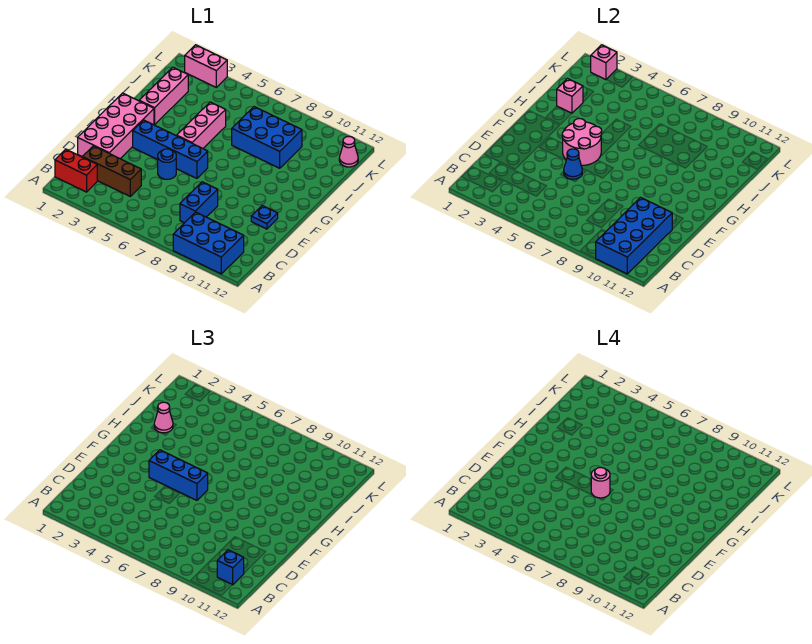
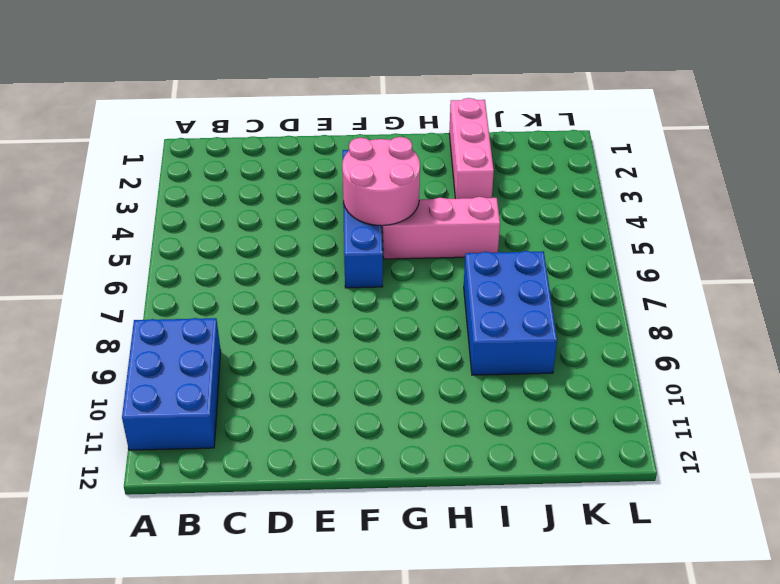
pink 1x3 brick [449,98,494,199] -> pink 1x3 brick turned to [139,67,188,125]
none -> red 1x2 brick [55,149,97,192]
none -> brown 1x3 brick [82,146,141,196]
none -> blue 1x2 brick [180,182,218,223]

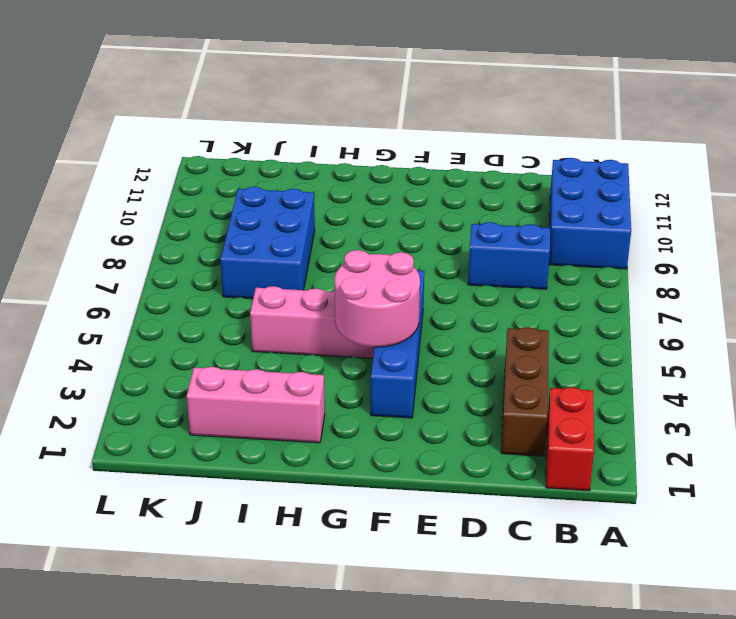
none -> pink 2x4 brick [78,93,154,159]
none -> blue 1x1 round brick [158,149,176,179]
none -> blue 1x1 plate [251,206,278,229]

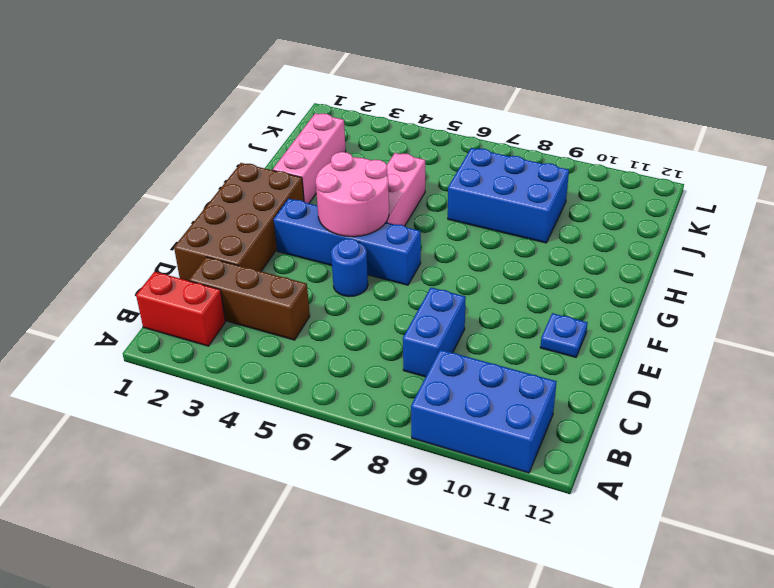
brown 2x4 brick [174,163,304,281] -> pink 2x4 brick [78,93,154,159]
none -> pink 1x1 cone [339,136,358,167]
none -> pink 1x2 brick [185,45,227,87]
none -> blue 2x4 brick [596,198,673,274]

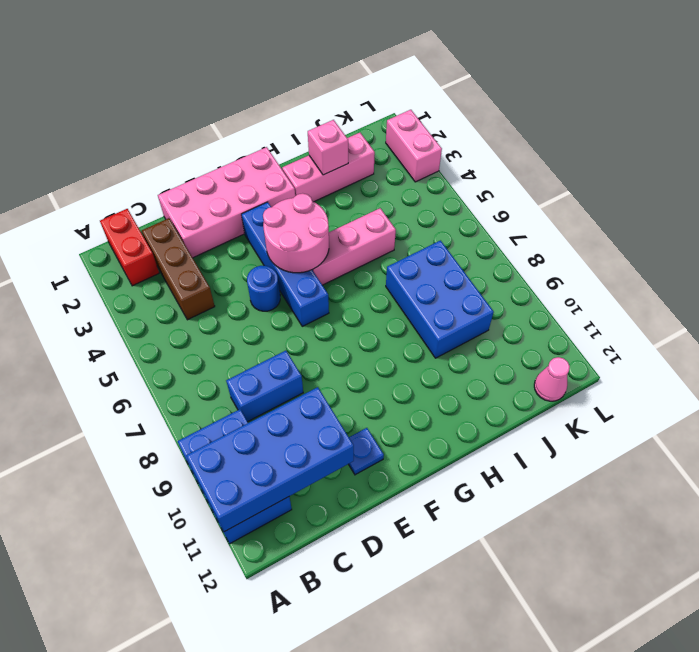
none -> blue 1x1 cone [564,149,582,179]
none -> pink 1x1 brick [591,45,617,80]
none -> blue 1x1 brick [217,550,244,585]

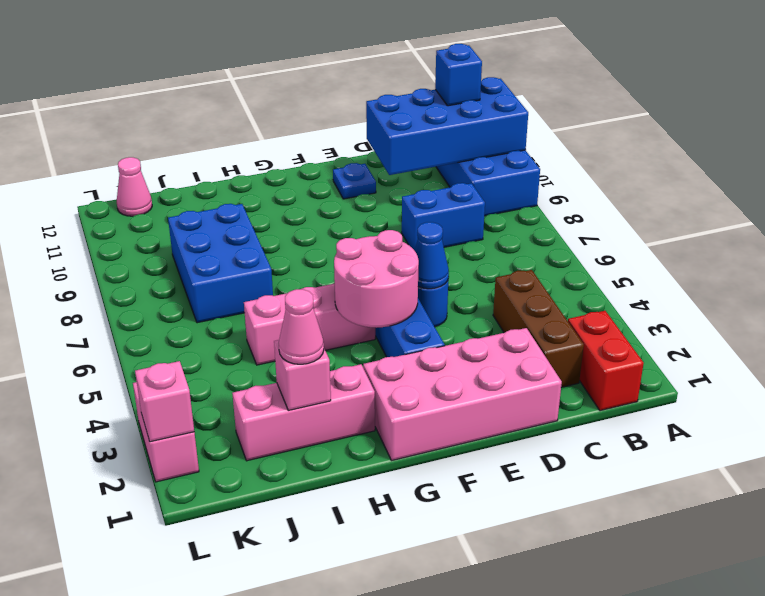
none -> blue 1x3 brick [149,450,208,500]
none -> pink 1x1 round brick [591,468,610,498]

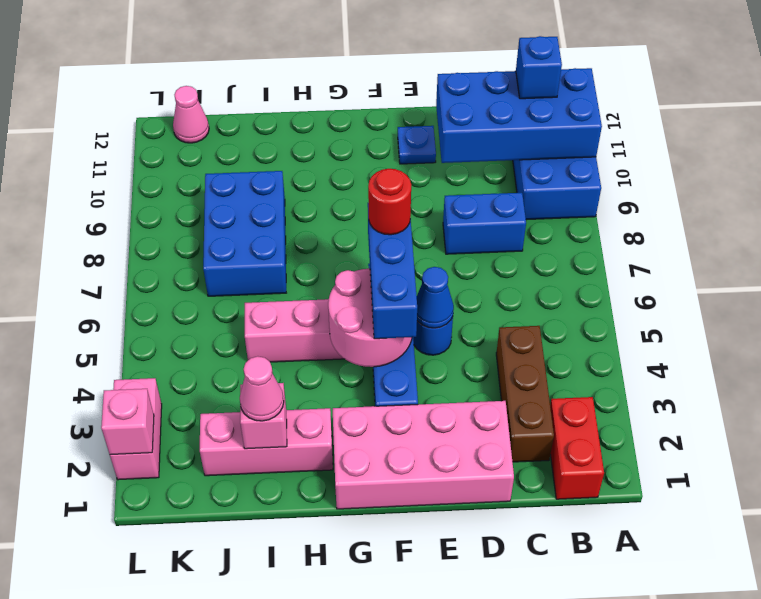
red 1x1 round brick [368,169,411,235] -> pink 1x1 round brick [591,468,610,498]

